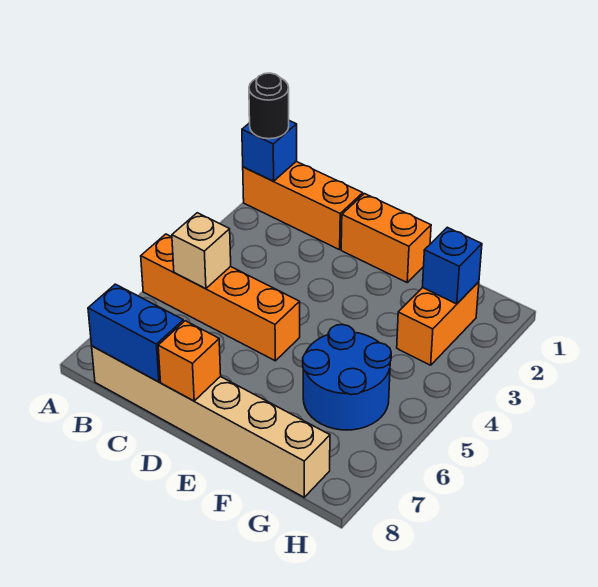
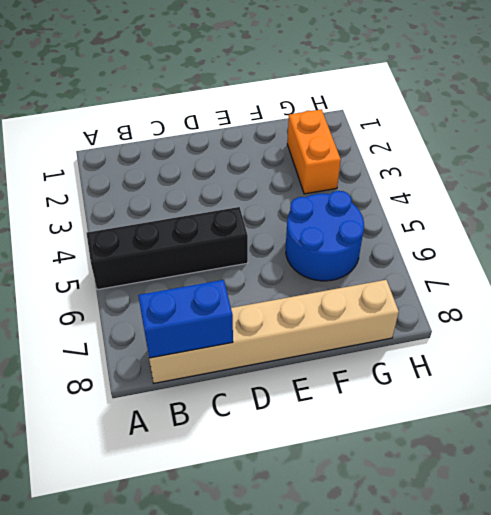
black 1x4 brick [87,207,248,290] -> orange 1x4 brick [141,234,300,361]
none -> orange 1x3 brick [243,161,363,250]
none -> orange 1x2 brick [341,194,431,282]
none -> blue 1x1 brick [242,121,297,181]

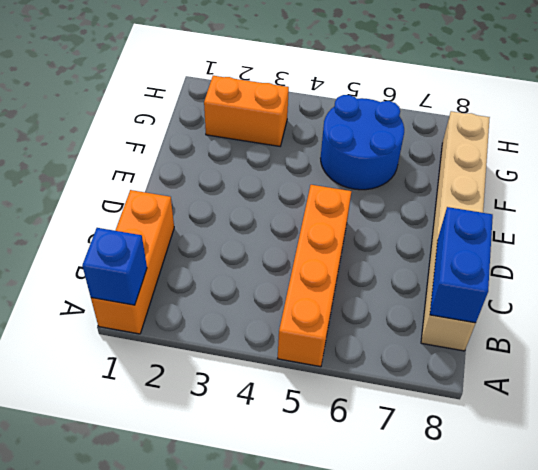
none -> orange 1x2 brick [341,194,431,282]
none -> tan 1x1 brick [172,213,231,289]
none -> orange 1x1 brick [158,321,221,401]

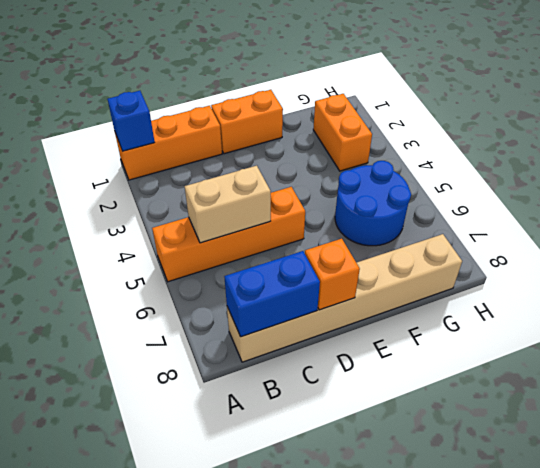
tan 1x2 brick [185,166,271,243] -> tan 1x1 brick [172,213,231,289]
none -> blue 1x1 brick [423,227,482,304]
none -> black 1x1 round brick [249,73,289,139]

